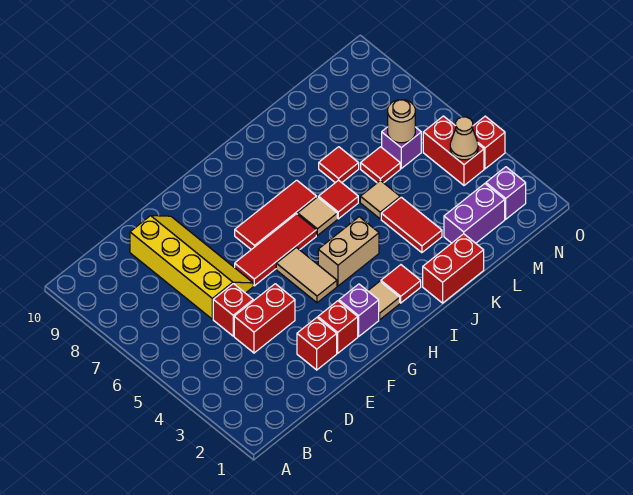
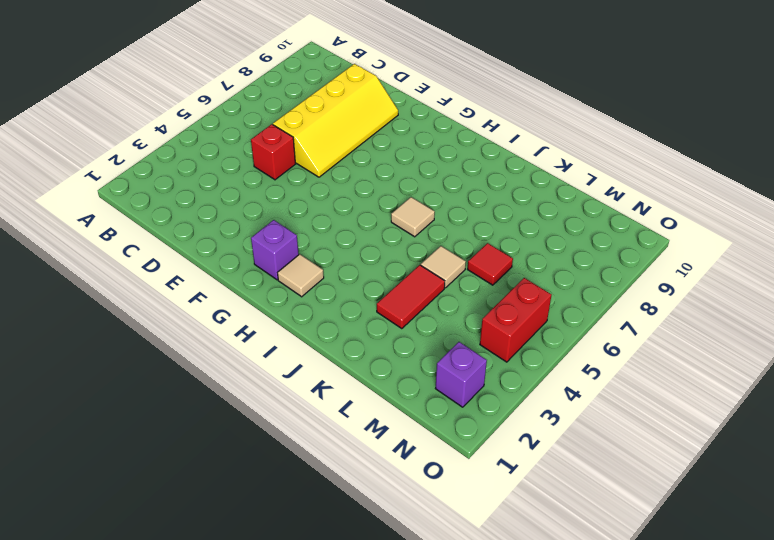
none -> red 1x2 brick [234,284,295,353]
none -> red 1x1 brick [297,318,337,370]
none -> red 1x1 brick [318,301,358,353]

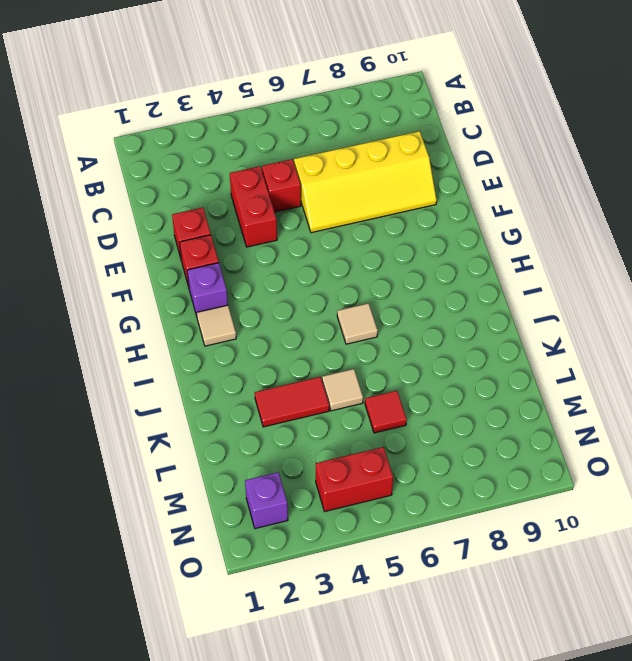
none -> red 1x3 tile [235,214,316,286]
none -> tan 1x2 tile [276,247,337,303]
none -> red 1x3 tile [235,180,317,250]

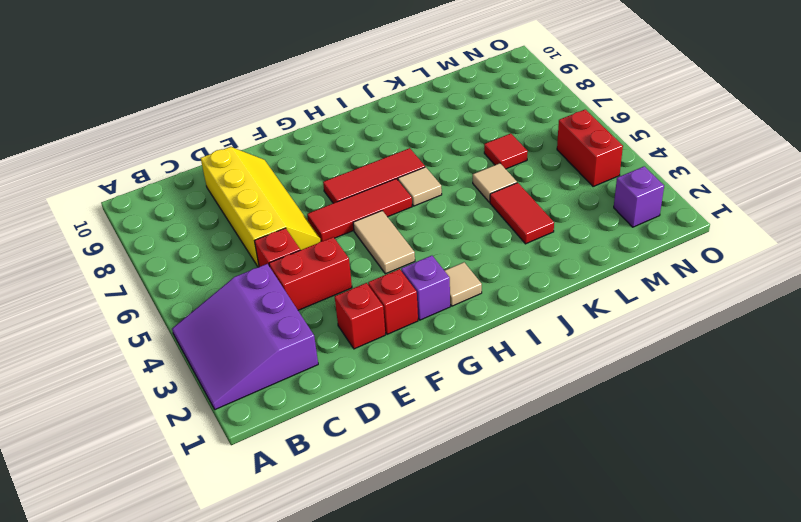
purple 3x3 slope [172,264,318,410] -> none
none -> tan 1x2 brick [318,217,379,286]
none -> red 1x1 tile [381,265,421,303]
none -> red 1x2 brick [423,234,484,303]

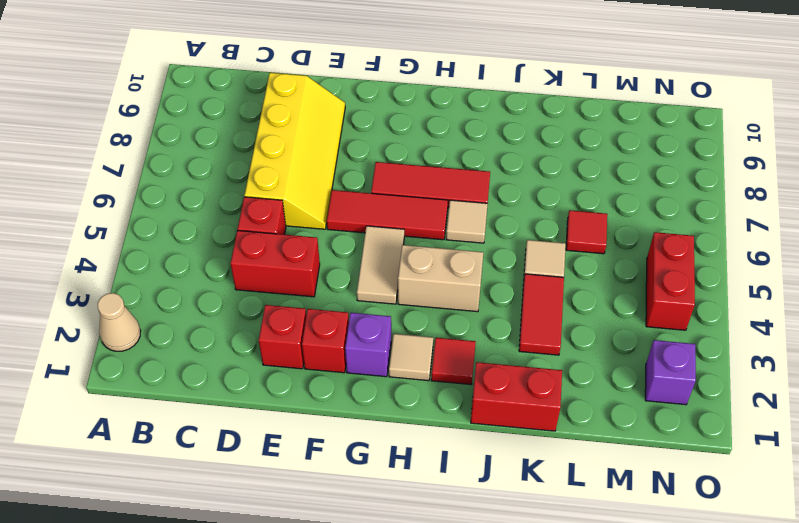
tan 1x1 cone [98,293,141,351] -> tan 1x1 cone moved to [450,117,478,160]
none -> red 1x1 tile [319,180,358,219]
none -> red 1x1 tile [319,147,359,183]
none -> purple 1x2 brick [444,184,505,243]

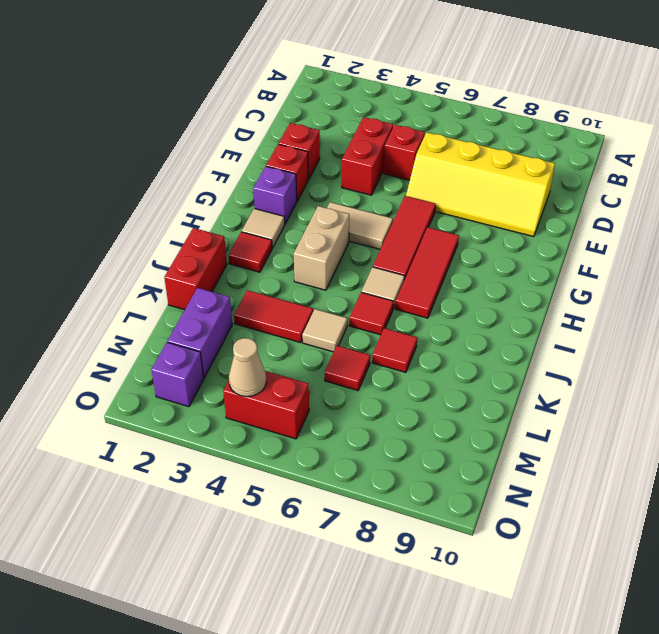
none -> purple 1x1 brick [382,127,421,168]
none -> red 1x1 brick [473,116,505,169]
none -> tan 1x1 round brick [388,100,415,143]

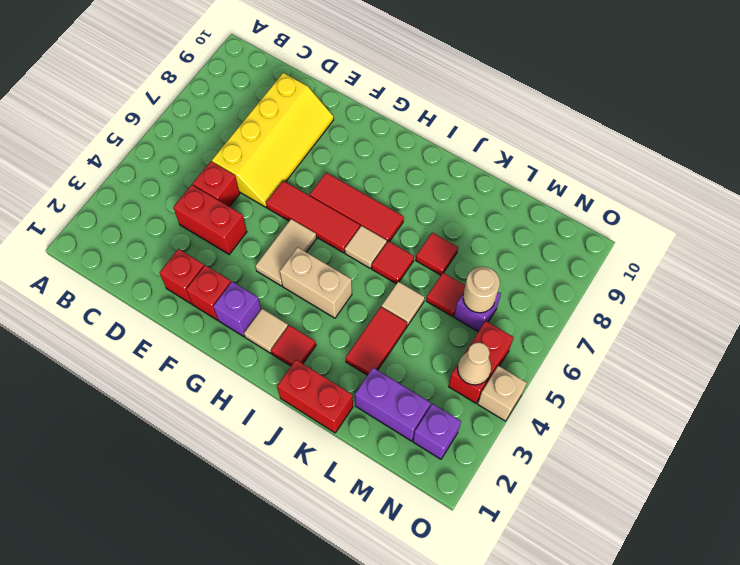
tan 1x1 brick [478,366,527,421] -> red 1x1 brick [473,116,505,169]

